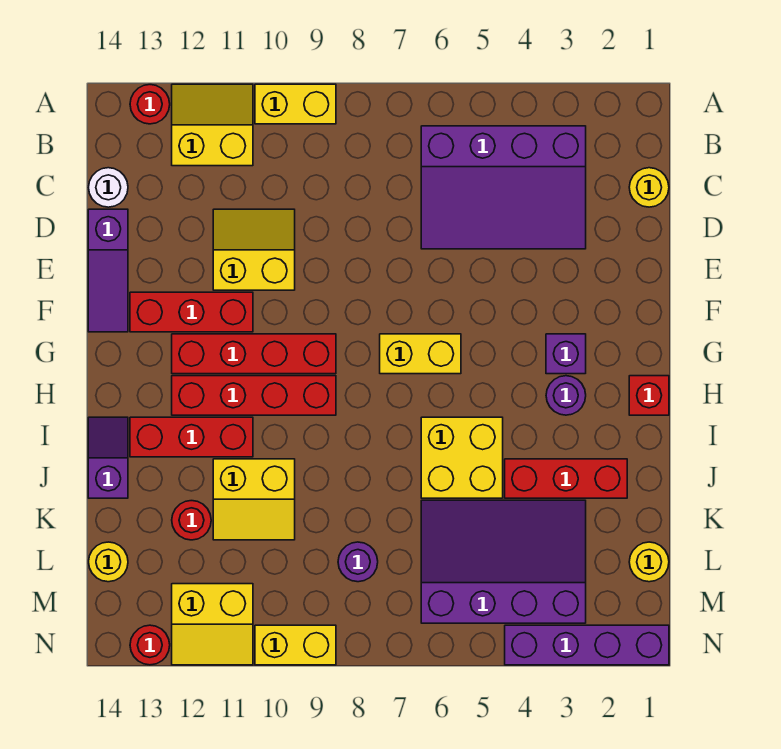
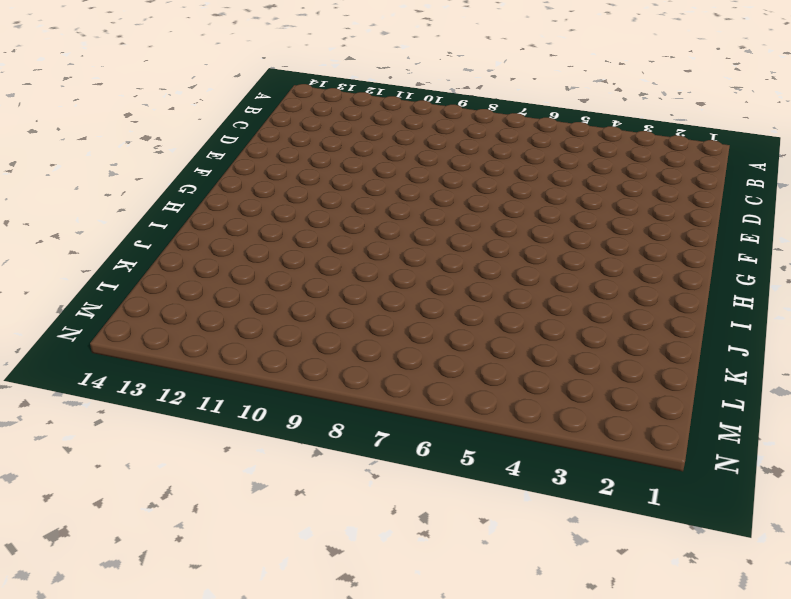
none -> yellow 1x2 brick [255,84,336,124]
none -> yellow 2x2 slope [172,84,253,166]
none -> red 1x1 round brick [130,85,170,124]

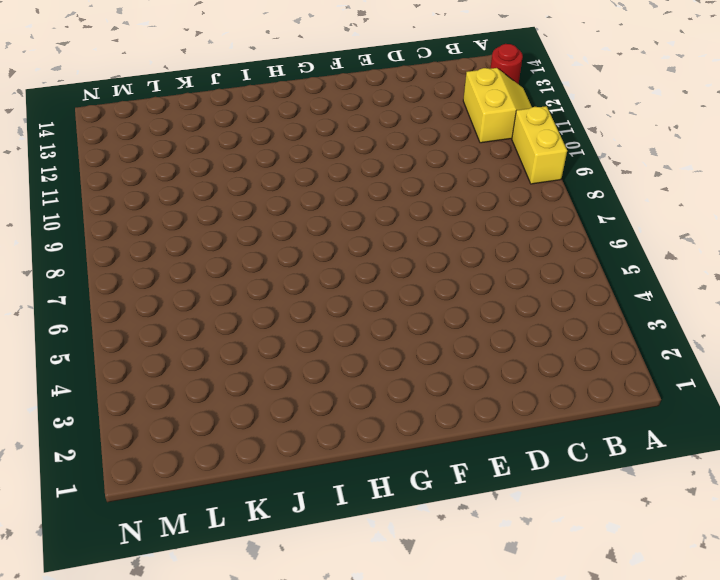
none -> purple 3x4 slope [421,126,586,249]
none -> yellow 1x1 round brick [629,168,669,207]
none -> white 1x1 round brick [89,168,128,207]

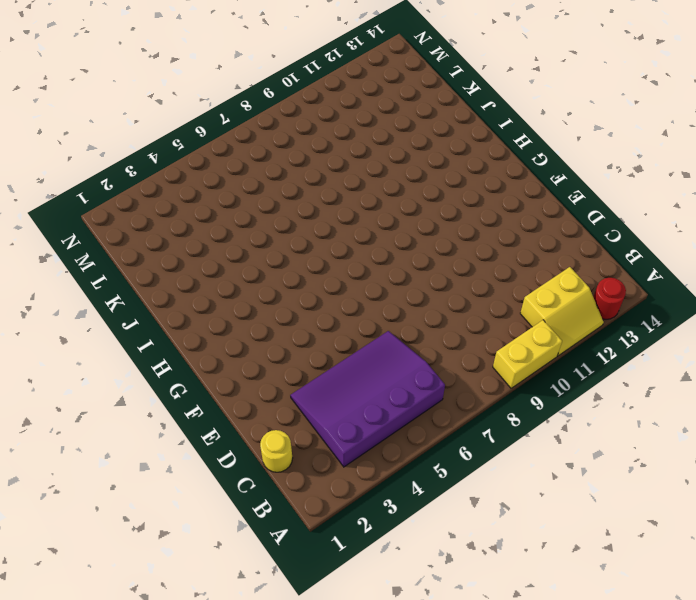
none -> white 1x1 round brick [89,168,128,207]
none -> yellow 2x2 slope [213,209,295,290]
none -> purple 1x3 slope [88,209,128,332]

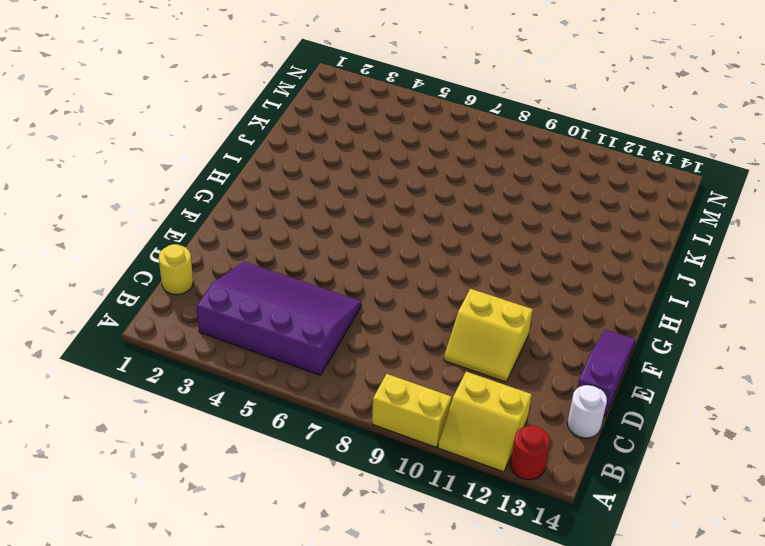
none -> red 1x3 brick [130,292,253,332]
none -> purple 1x1 brick [546,334,586,374]
none -> yellow 1x2 brick [380,334,461,374]

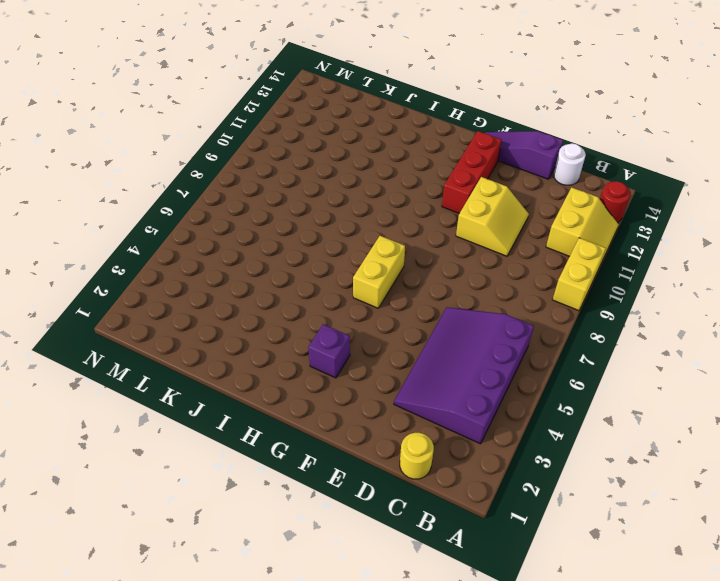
none -> red 1x4 brick [172,334,336,374]
none -> red 1x1 brick [629,376,669,415]
none -> purple 1x1 round brick [546,376,586,415]

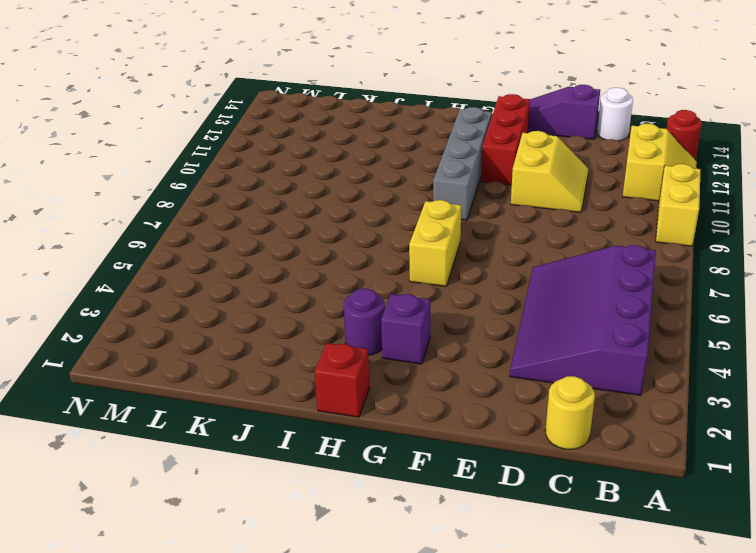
grey 1x4 brick [433,107,492,220] -> red 1x4 brick [172,334,336,374]
none -> red 1x4 brick [172,376,336,415]
none -> yellow 2x2 brick [421,417,503,498]
none -> red 1x3 brick [130,417,253,457]

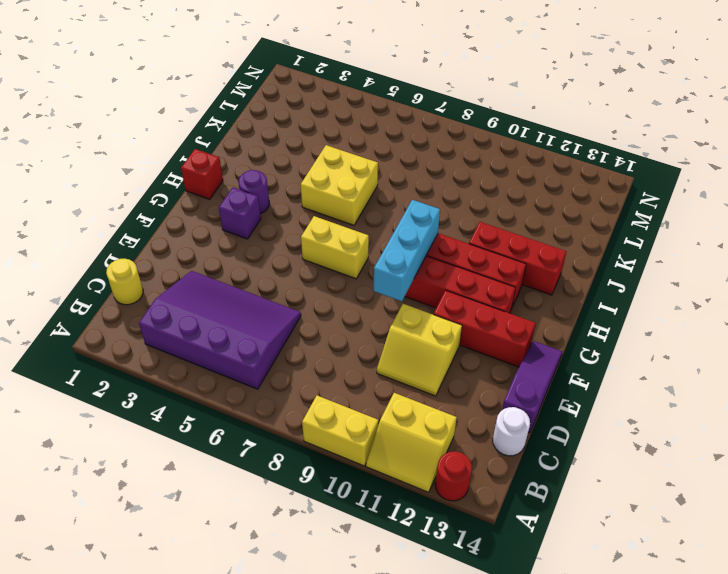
cyan 1x3 brick [374,200,440,301] -> none
none -> purple 1x2 slope [88,417,128,498]
none -> red 1x3 brick [505,459,627,498]
none -> yellow 2x2 slope [213,459,295,540]

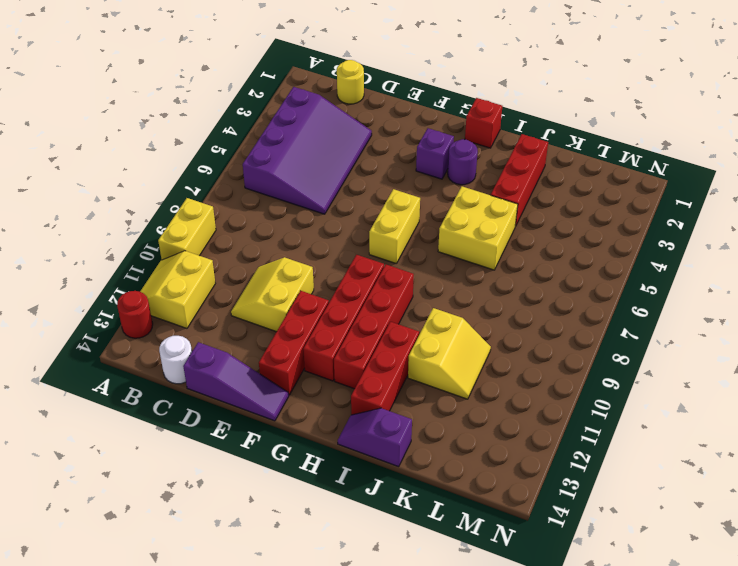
none -> purple 3x4 slope [421,500,586,623]
none -> red 1x1 round brick [172,501,211,540]
none -> yellow 1x1 round brick [629,542,669,582]

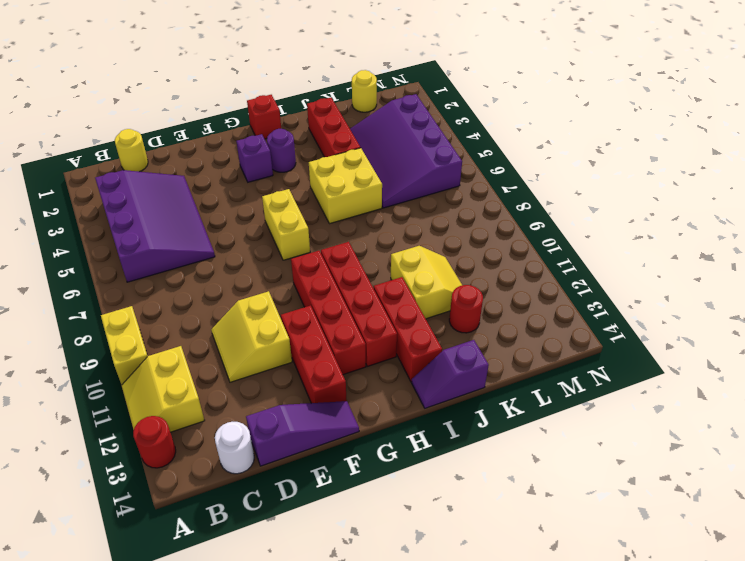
none -> purple 1x1 round brick [338,542,378,582]
none -> yellow 1x1 round brick [89,542,128,582]
none -> yellow 2x2 slope [172,584,253,665]

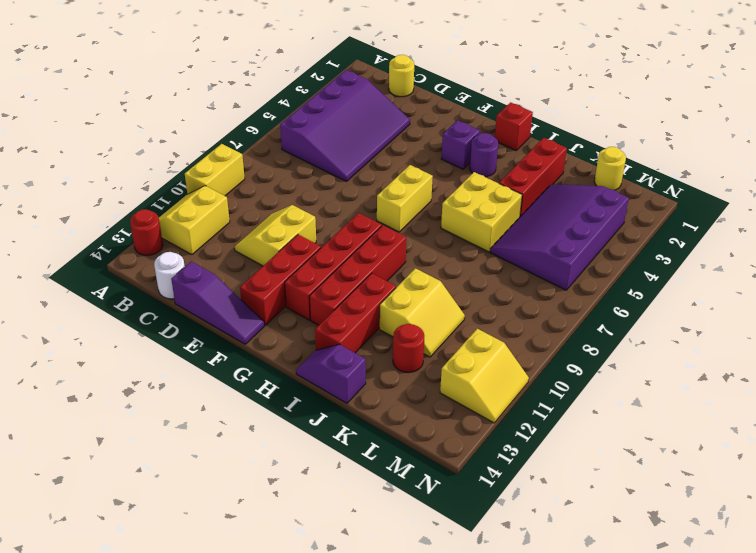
none -> purple 1x1 round brick [338,542,378,582]
none -> yellow 1x1 round brick [89,542,128,582]
none -> purple 1x4 brick [505,625,669,665]

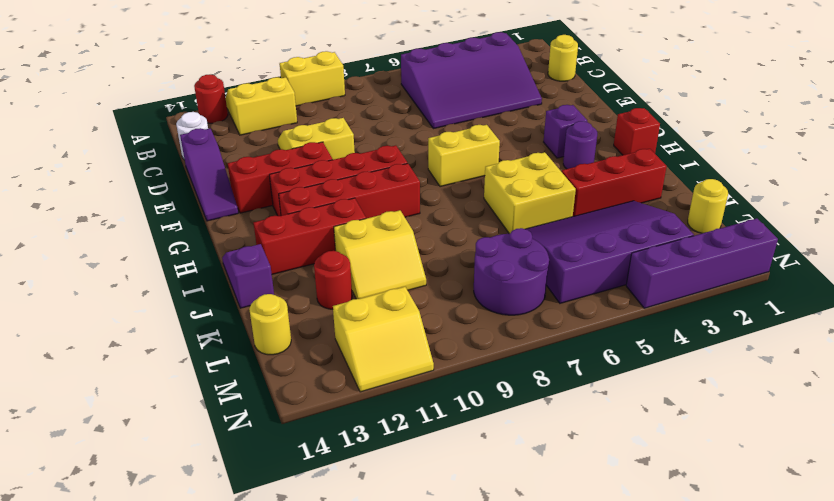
purple 2x2 round brick [474,228,549,315] -> purple 1x1 round brick [338,542,378,582]
none -> yellow 1x2 brick [255,625,336,665]
none -> red 1x1 round brick [130,625,170,665]

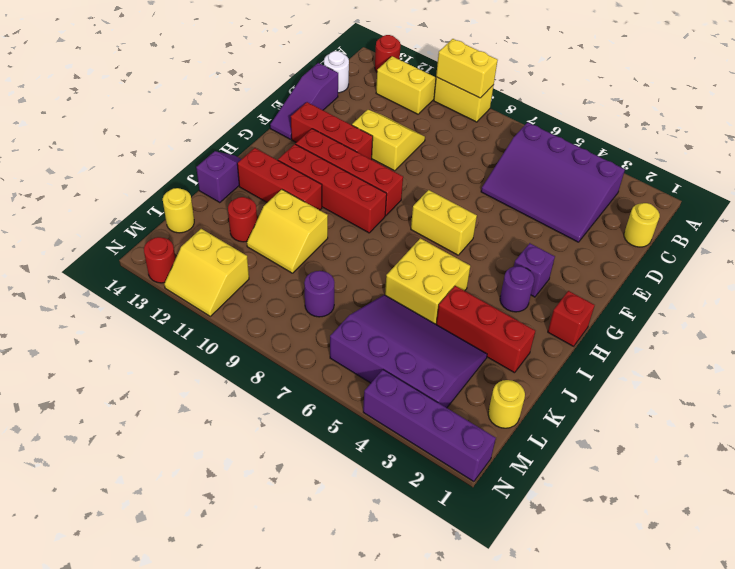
yellow 1x2 brick [436,39,498,98] -> yellow 1x2 brick moved to [255,625,336,665]

